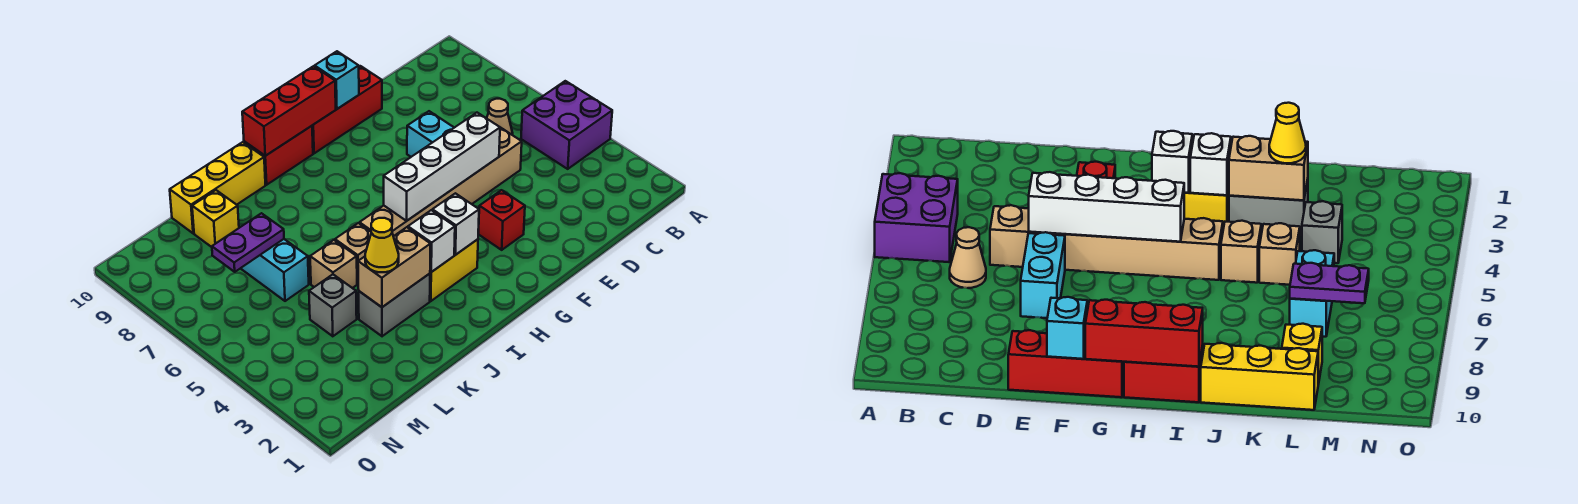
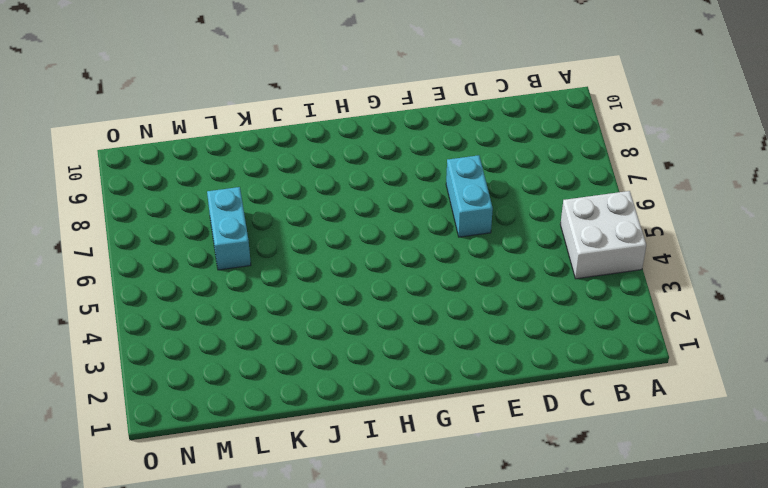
white 2x2 brick [560,191,646,279] -> purple 2x2 brick [521,81,612,169]
none -> tan 1x1 cone [487,99,513,135]
none -> tan 1x6 brick [359,127,522,236]
none -> red 1x3 brick [312,66,382,153]

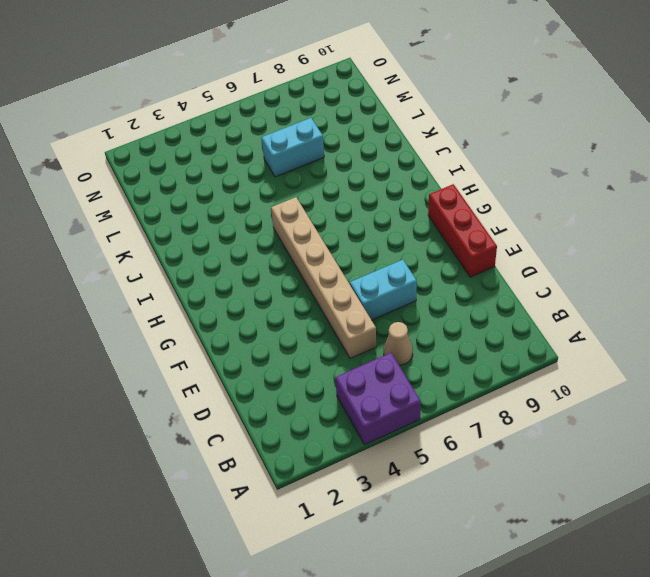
none -> red 1x1 brick [479,190,525,250]
none -> yellow 1x2 brick [430,239,478,301]
none -> red 1x2 brick [244,126,313,185]

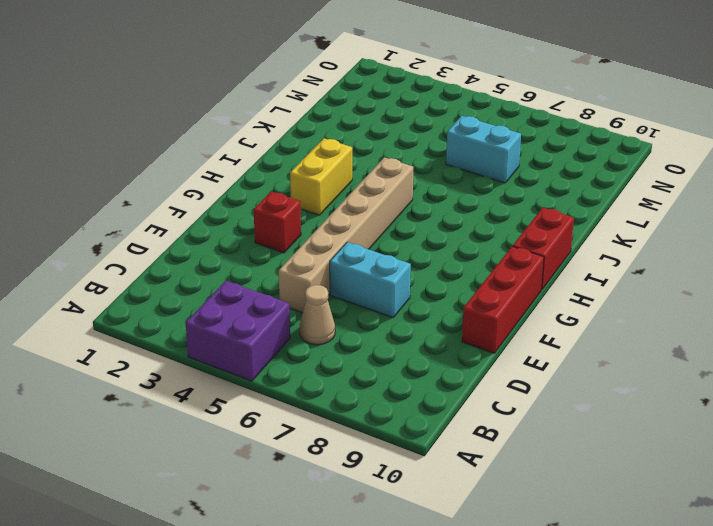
none -> grey 1x2 brick [359,274,430,336]
none -> tan 1x1 brick [335,223,371,284]
none -> yellow 1x3 brick [170,142,265,233]

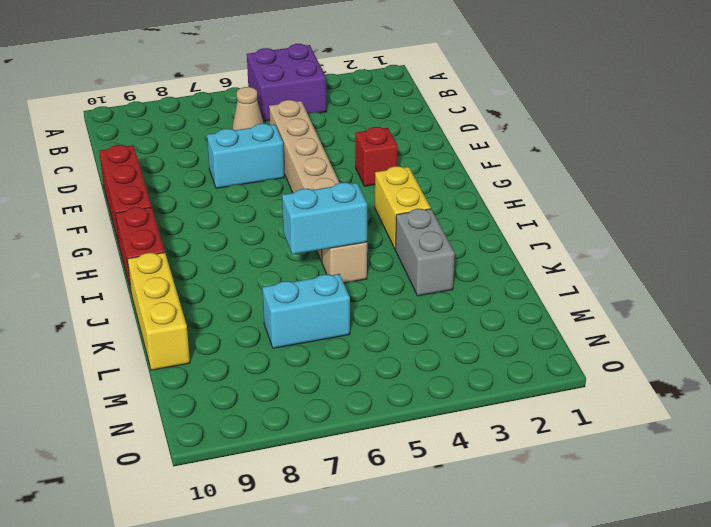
cyan 1x2 brick [282,183,367,255] -> none
none -> tan 1x1 brick [310,240,357,288]
none -> grey 1x1 brick [309,275,357,336]
none -> yellow 1x1 brick [192,190,239,247]

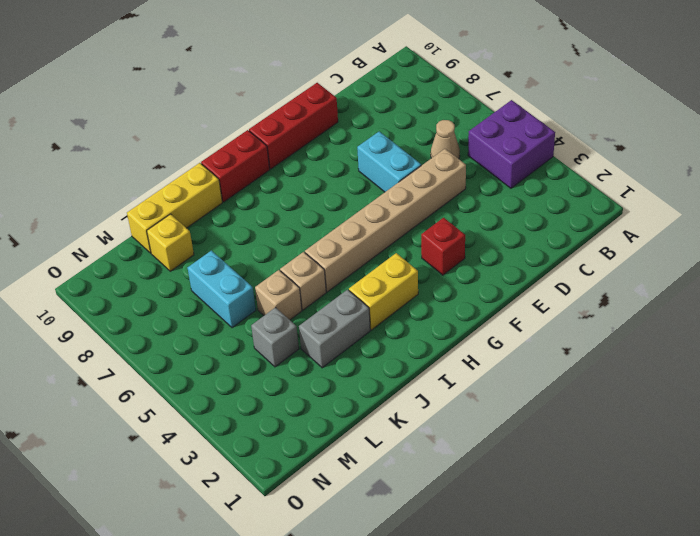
none -> white 1x4 brick [384,113,500,221]
none -> cyan 1x1 brick [315,51,359,109]
none -> red 1x3 brick [242,66,336,156]

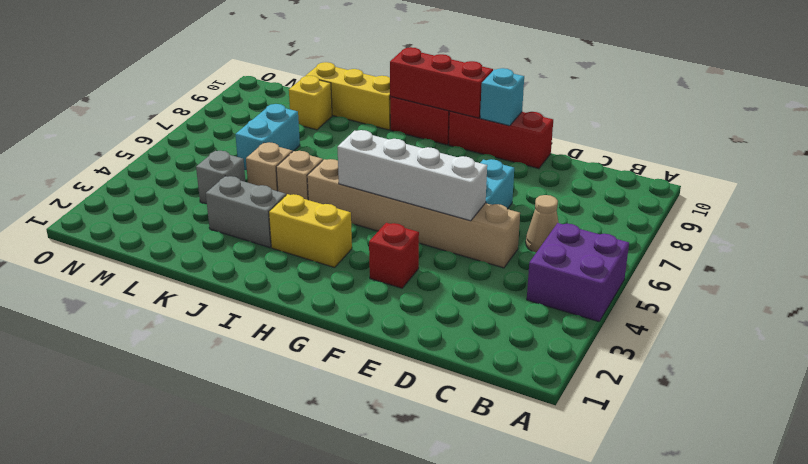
none -> white 1x1 brick [432,193,479,255]
none -> white 1x1 brick [408,210,455,272]
none -> tan 1x2 brick [358,227,431,307]

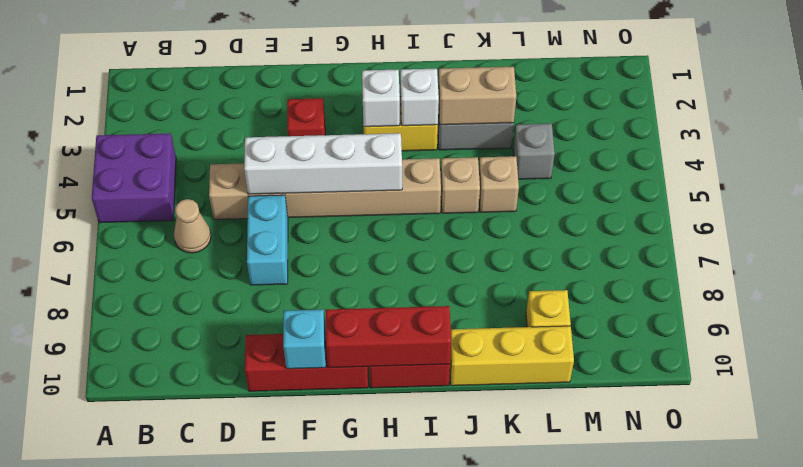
none -> cyan 1x2 brick [241,239,309,301]
none -> purple 1x2 plate [212,213,284,272]
none -> yellow 1x1 cone [365,218,399,272]

